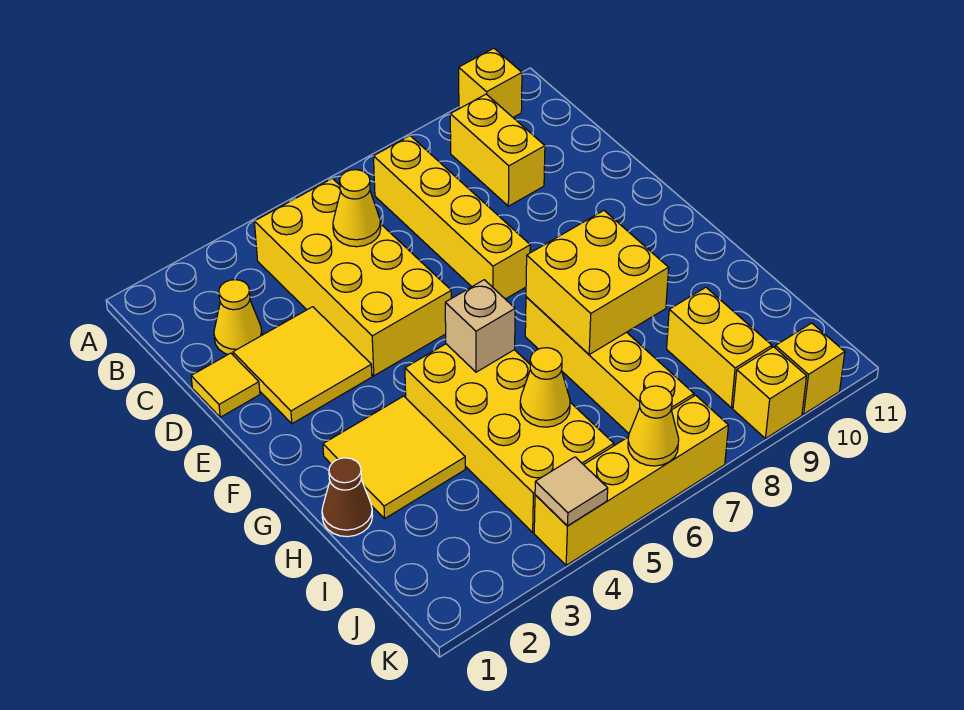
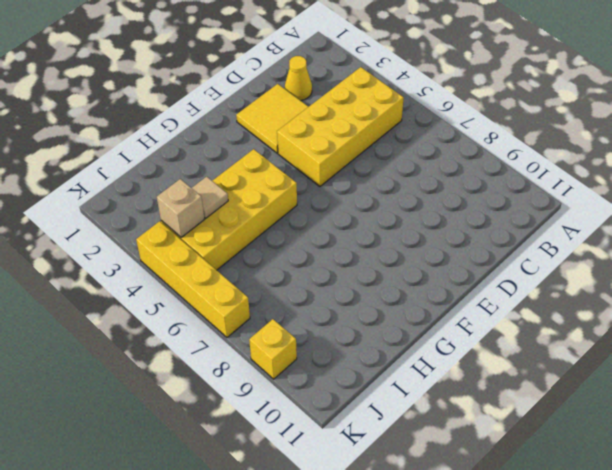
tan 1x1 tile [192,177,228,218] -> tan 1x1 tile moved to [535,457,608,526]
tan 1x1 brick [157,179,204,237] -> tan 1x1 brick moved to [445,280,515,372]
none -> yellow 1x1 brick [459,48,522,117]
none -> yellow 1x4 brick [373,136,530,299]
none -> yellow 1x2 brick [450,94,545,206]

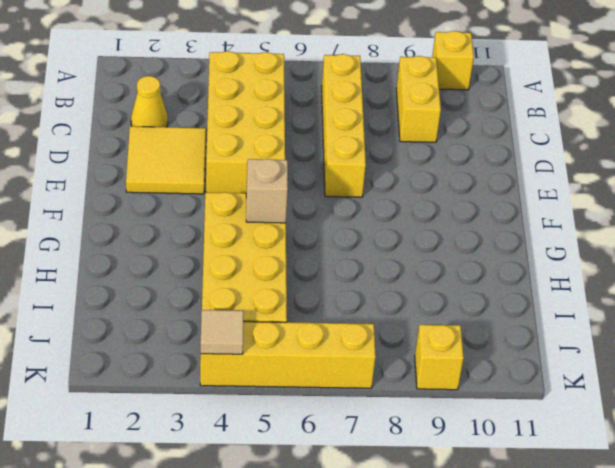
none -> yellow 1x1 tile [191,353,260,417]
none -> yellow 2x2 tile [323,396,465,518]
none -> yellow 1x4 brick [525,297,694,433]

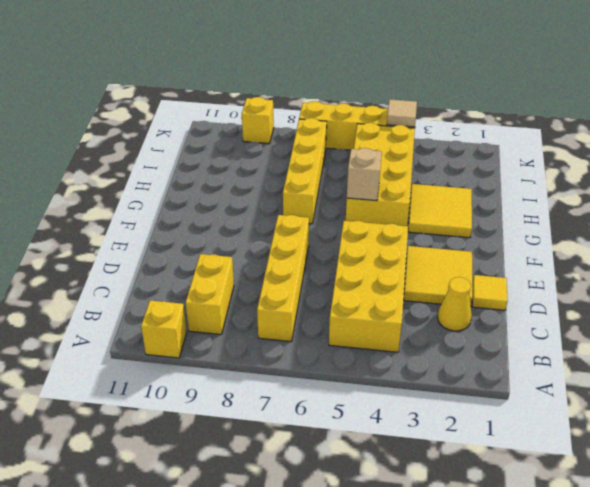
none -> brown 1x1 cone [322,458,372,537]
none -> yellow 1x2 brick [667,287,772,408]
none -> yellow 1x1 brick [775,323,845,414]

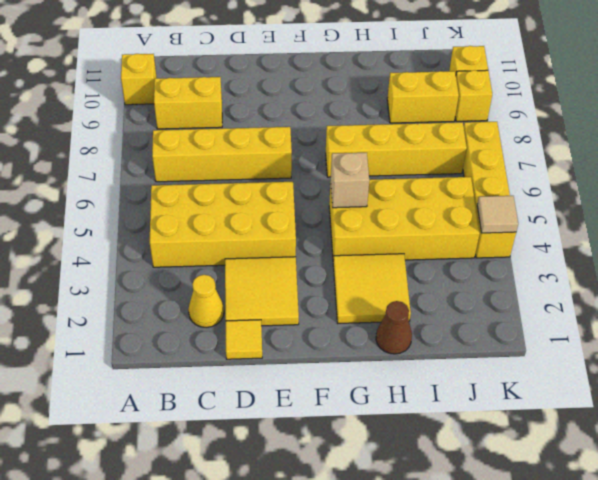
none -> yellow 1x1 cone [333,170,381,247]
none -> yellow 2x2 brick [526,211,669,354]
none -> yellow 1x1 cone [520,348,570,427]

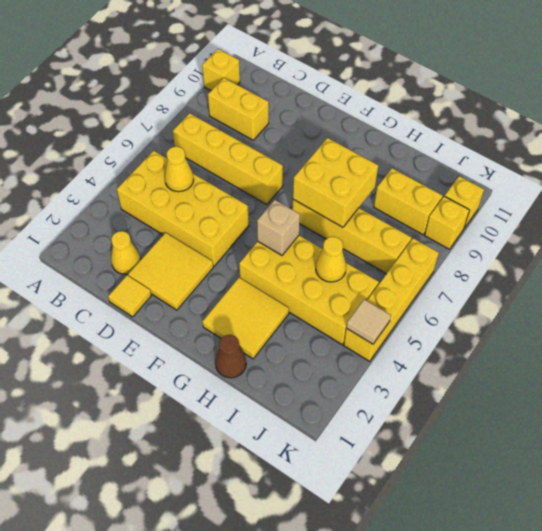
none -> yellow 1x1 cone [628,386,679,466]

